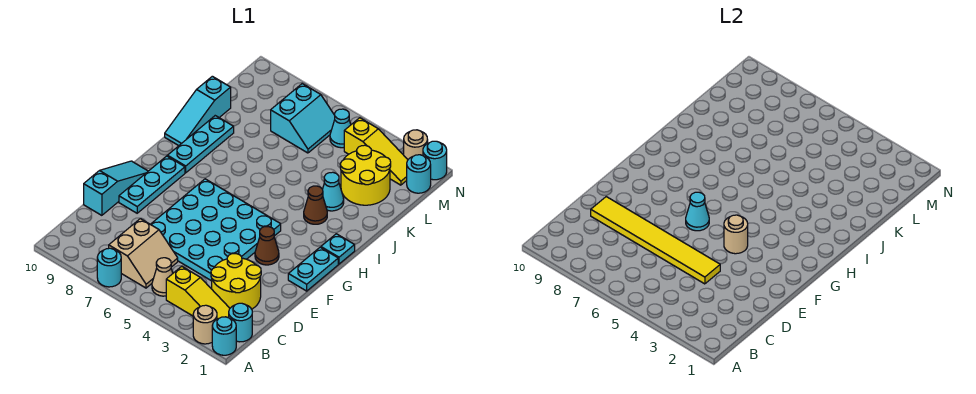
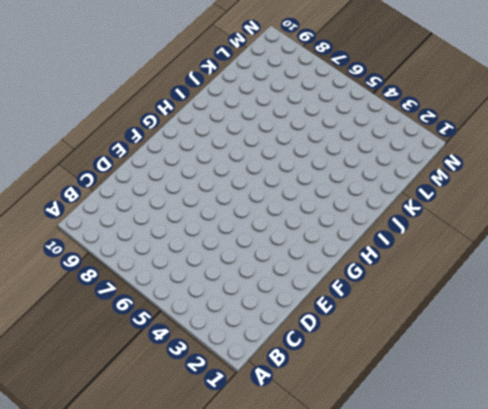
none -> cyan 1x1 round brick [212,317,236,355]
none -> tan 1x1 round brick [193,305,217,344]
none -> cyan 1x1 round brick [97,248,121,287]

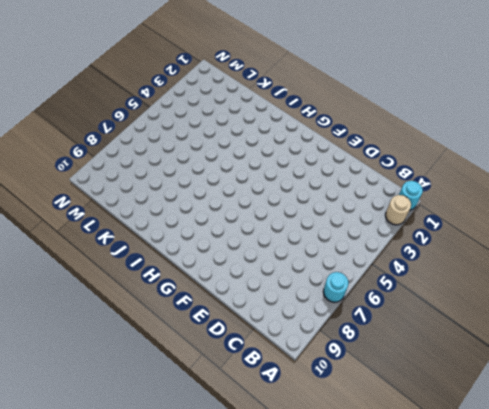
none -> cyan 1x1 round brick [229,303,252,342]
none -> yellow 1x3 slope [166,266,230,319]
none -> tan 1x1 cone [152,258,173,296]

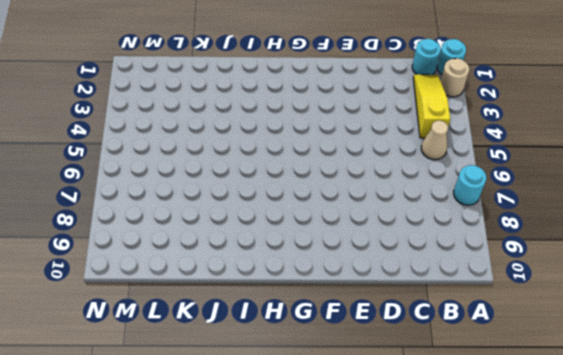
none -> tan 2x2 slope [109,219,178,288]
none -> yellow 2x2 round brick [211,254,261,309]
none -> cyan 4x4 plate [151,179,281,281]

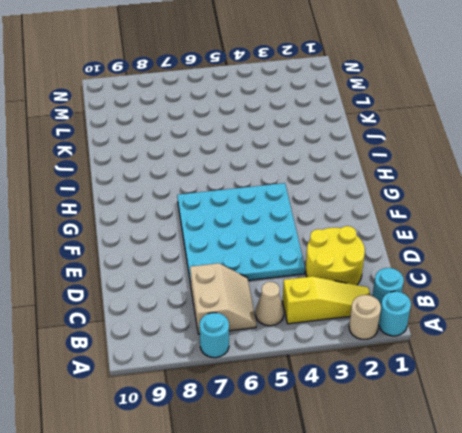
none -> cyan 1x3 slope [84,161,148,215]
none -> cyan 1x3 plate [119,156,185,213]
none -> cyan 1x2 plate [288,247,338,291]

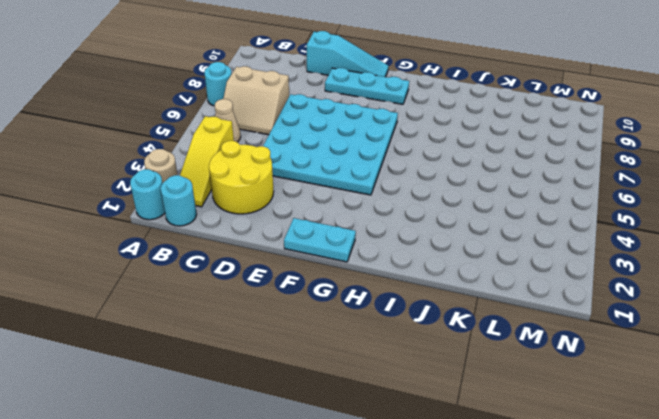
none -> brown 1x1 cone [255,227,279,265]
none -> cyan 1x1 plate [321,234,355,264]
none -> cyan 1x3 plate [167,116,234,173]

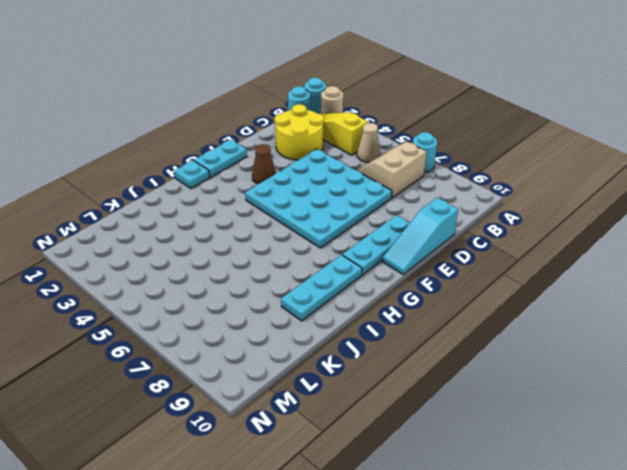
none -> brown 1x1 cone [304,186,327,224]
none -> cyan 1x3 slope [165,76,231,146]
none -> cyan 1x1 cone [323,172,344,211]

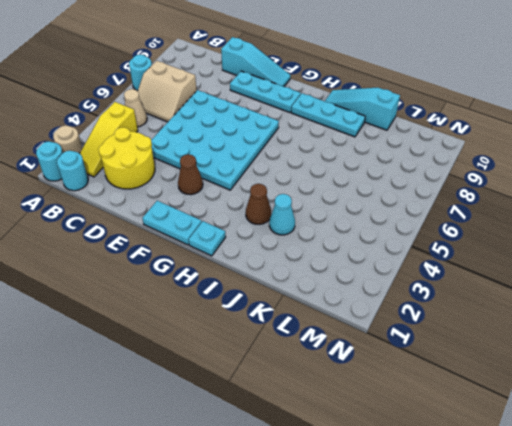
none -> yellow 2x2 round brick [340,145,391,205]
none -> cyan 2x2 slope [271,84,335,153]
none -> cyan 1x1 round brick [407,155,431,193]

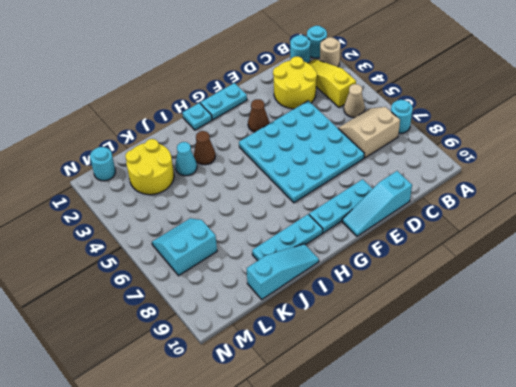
none -> yellow 1x3 slope [344,118,408,185]
none -> cyan 1x1 cone [330,109,351,148]
none -> cyan 1x1 round brick [423,141,447,180]

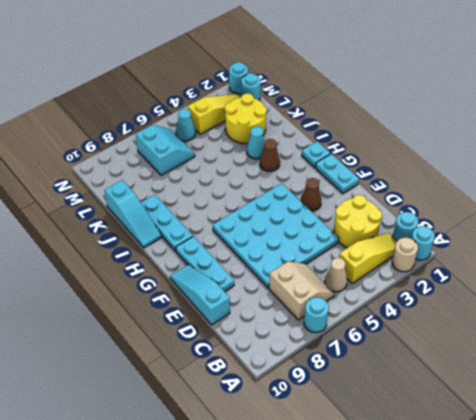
none -> tan 1x1 round brick [404,130,428,159]
none -> yellow 1x6 tile [591,197,720,284]
none -> tan 1x1 round brick [724,215,748,254]

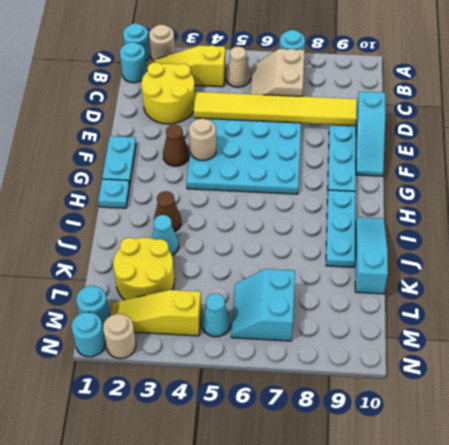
none -> cyan 1x1 cone [686,192,709,231]

